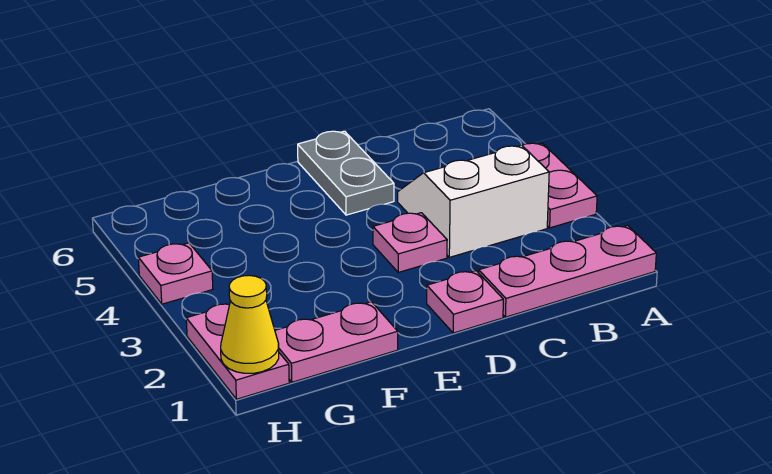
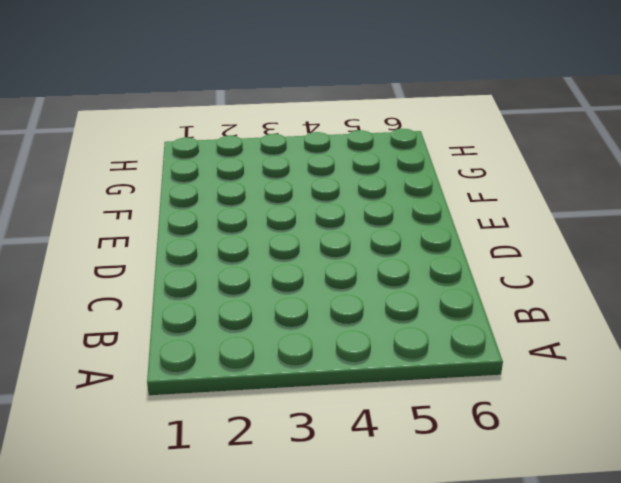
none -> pink 1x3 plate [479,226,656,317]
none -> pink 1x2 plate [522,143,597,228]

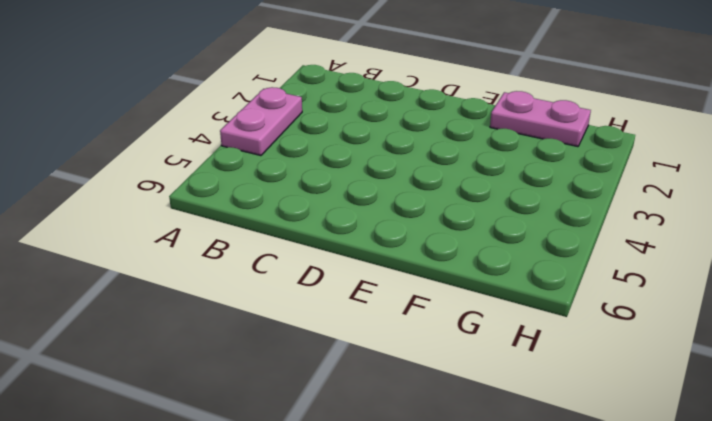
none -> pink 1x3 plate [479,226,656,317]
none -> white 2x2 slope [398,145,549,257]

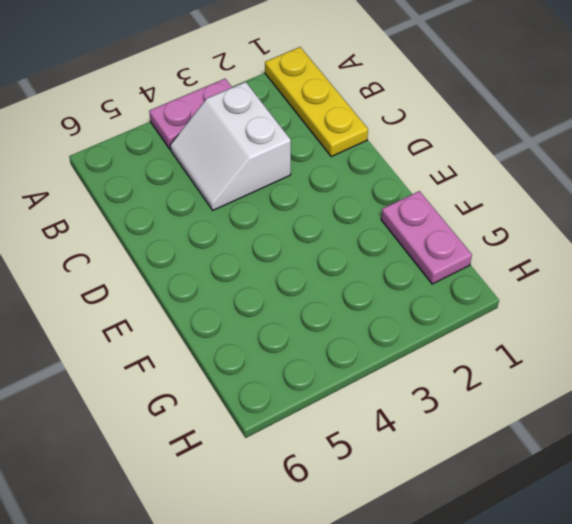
yellow 1x3 plate [265,47,368,157] -> pink 1x3 plate [479,226,656,317]
none -> pink 1x1 plate [427,271,503,333]
none -> pink 1x1 plate [373,213,447,272]

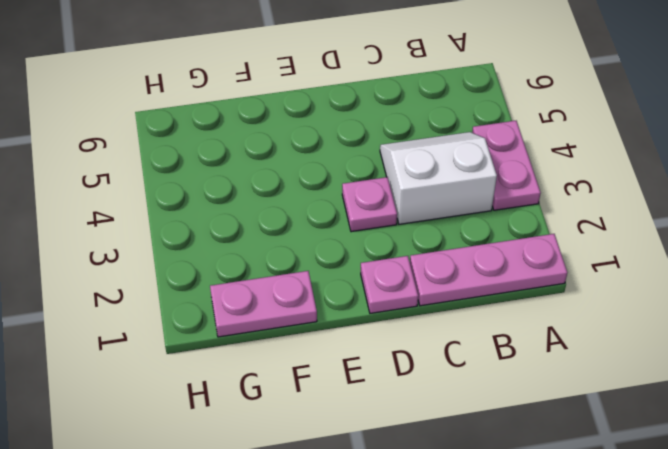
none -> grey 1x2 plate [298,131,394,215]
none -> pink 1x2 plate [186,304,289,399]

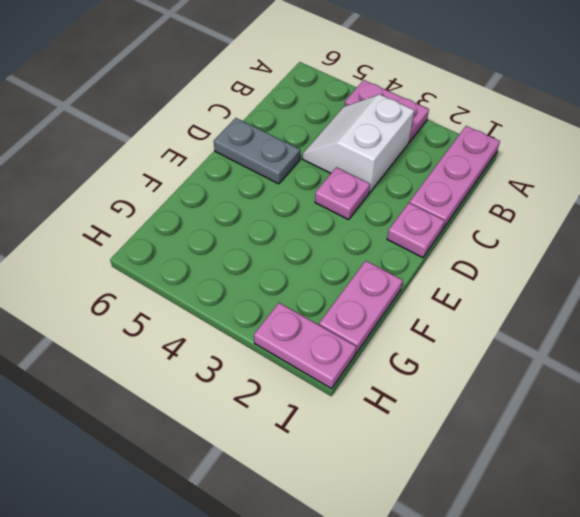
none -> pink 1x1 plate [138,243,213,304]
none -> yellow 1x1 cone [221,275,279,373]

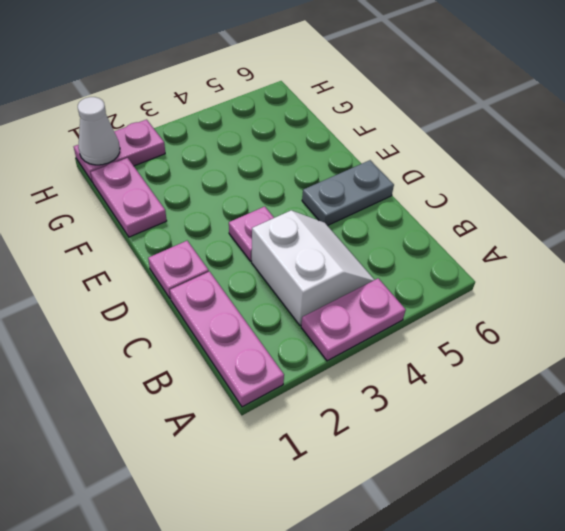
white 1x1 cone [78,97,120,165] -> yellow 1x1 cone [221,275,279,373]
none -> pink 1x1 plate [138,243,213,304]

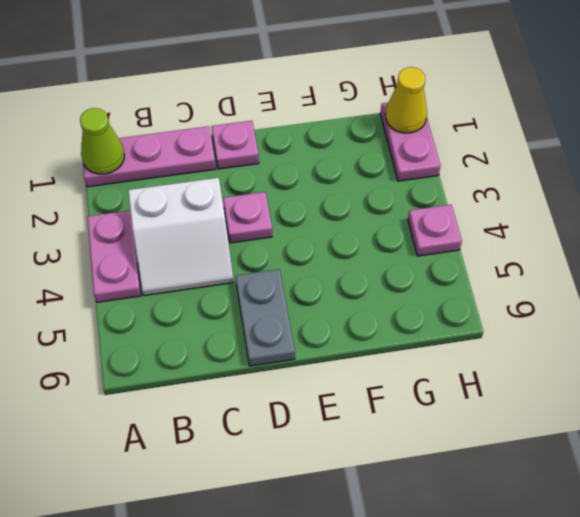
lime 1x1 cone [80,108,125,174] -> none
none -> pink 1x2 plate [275,302,398,382]

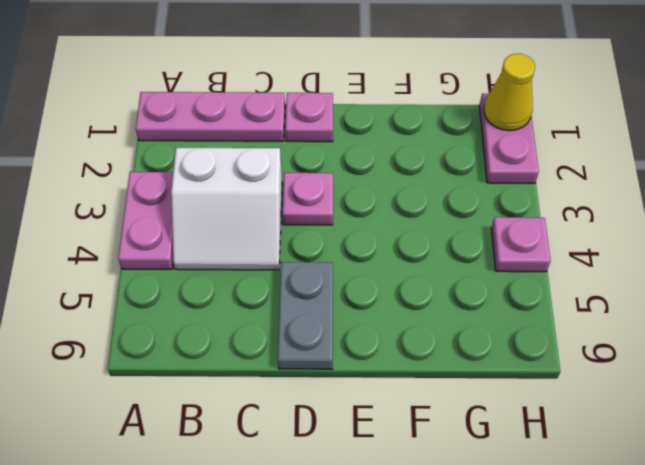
none -> pink 1x2 plate [275,302,398,382]

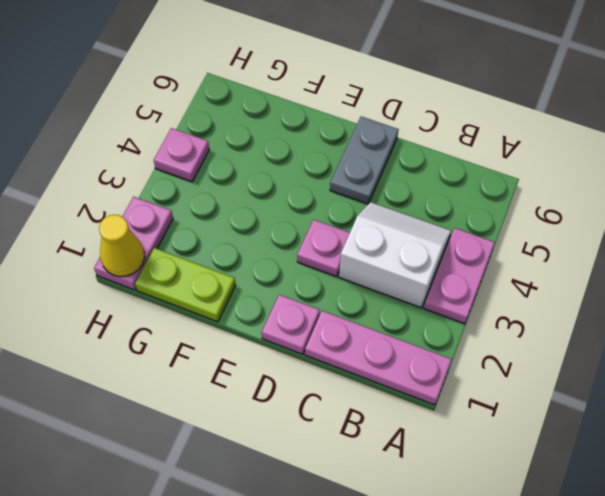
lime 1x2 plate [135,248,236,322] -> pink 1x2 plate [275,302,398,382]

